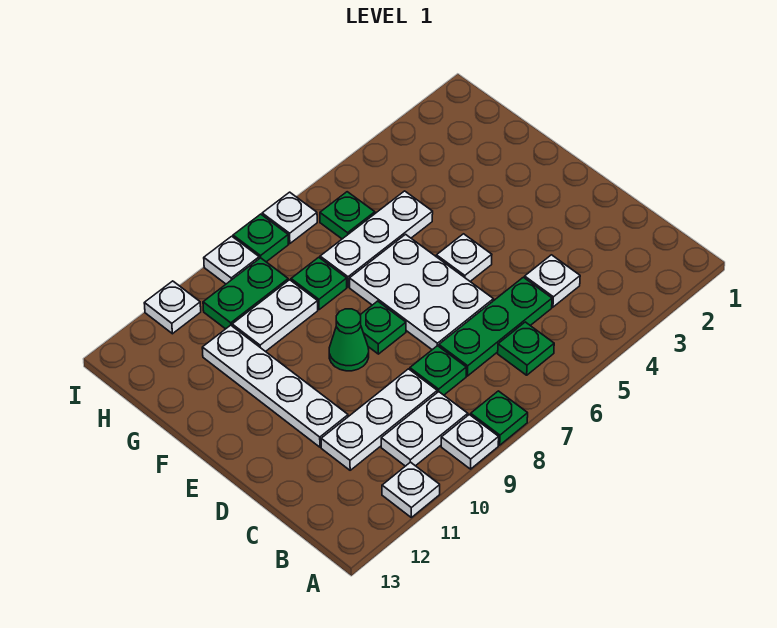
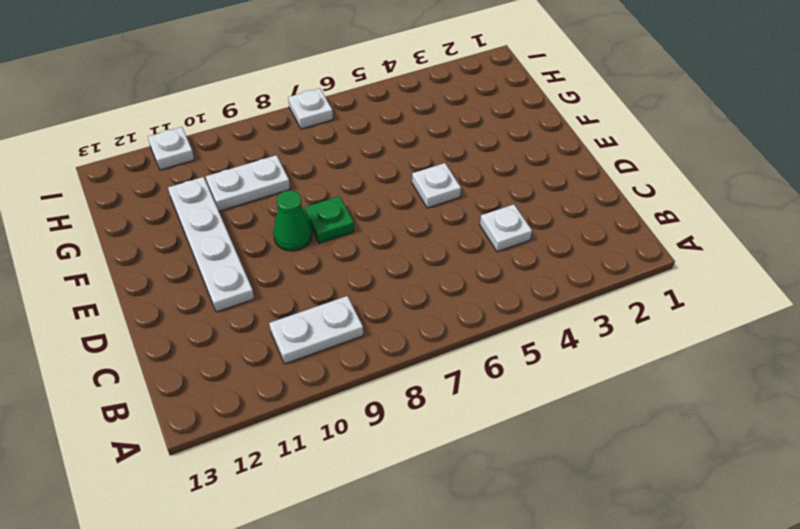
none -> green 1x1 plate [471,391,528,445]
none -> white 1x1 plate [441,415,499,469]
none -> white 1x1 plate [382,462,440,517]

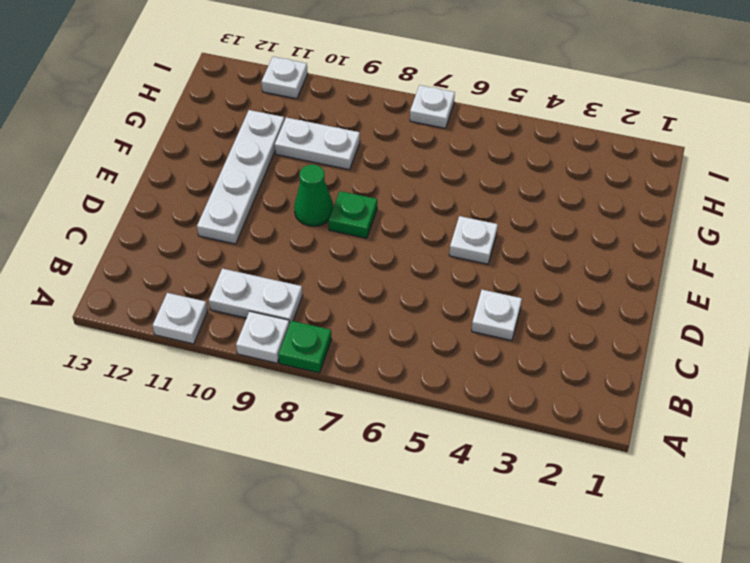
none -> green 1x1 plate [498,322,554,375]
none -> green 1x3 plate [439,277,552,376]
none -> green 1x1 plate [410,346,466,395]

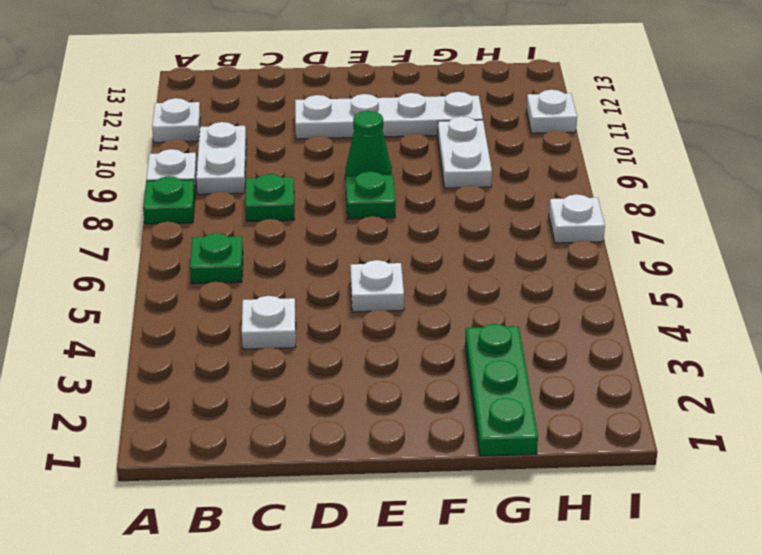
green 1x3 plate [465,324,538,456] -> green 1x3 plate moved to [439,277,552,376]
none -> white 1x3 plate [321,369,437,470]
none -> white 2x3 plate [349,234,493,350]
none -> white 1x3 plate [320,191,433,287]

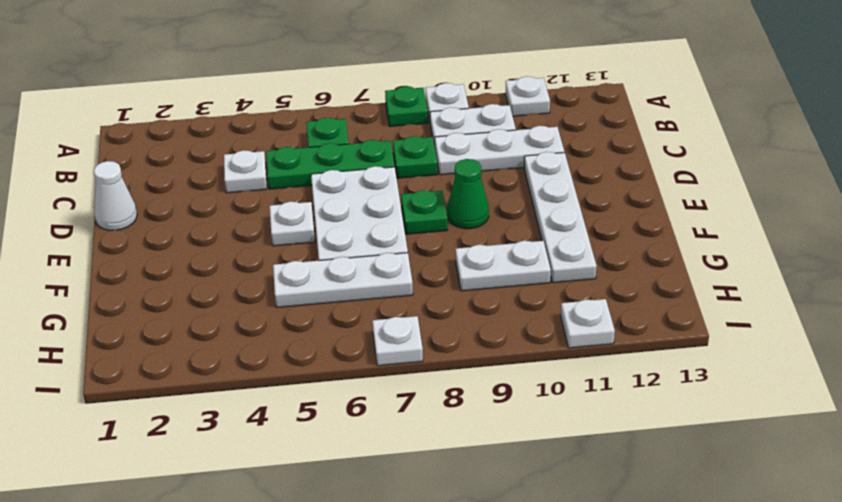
white 1x1 cone [94,161,137,230] -> none
none -> green 1x1 plate [291,257,347,309]
none -> green 1x1 plate [320,192,375,239]
none -> green 1x2 plate [203,258,288,329]

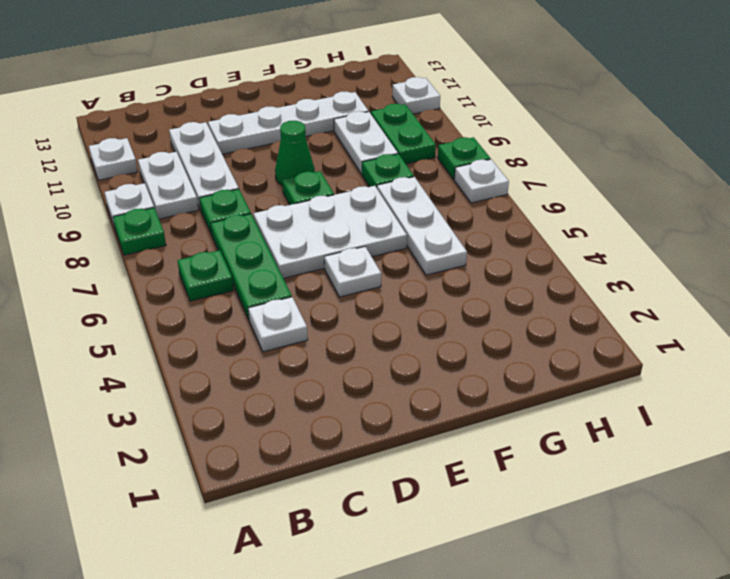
none -> green 1x1 plate [320,192,375,239]
none -> white 1x1 plate [204,236,259,284]

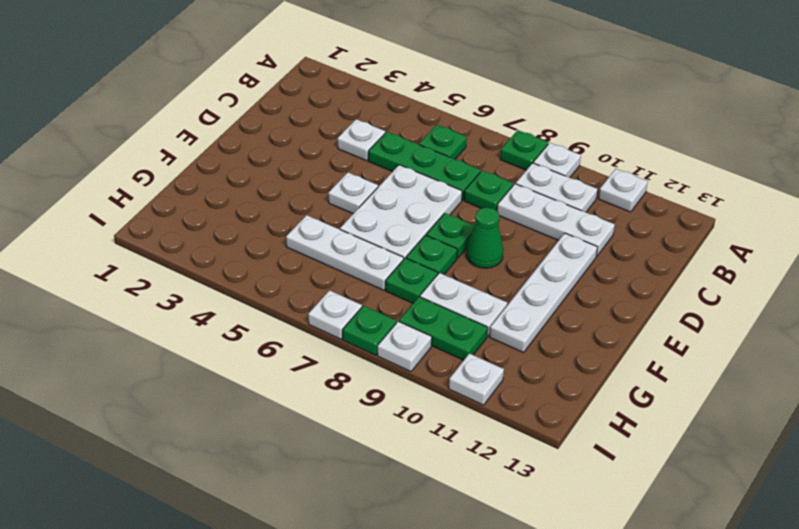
green 1x1 plate [406,235,457,275] -> green 1x1 plate moved to [320,192,375,239]

